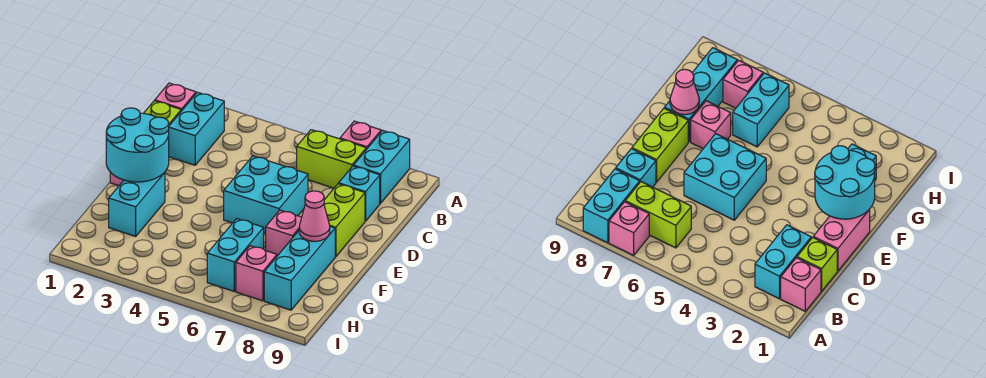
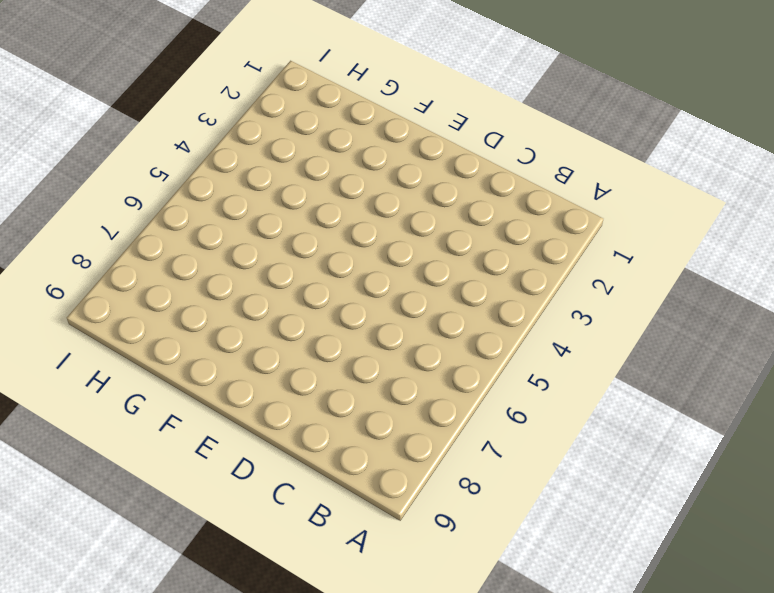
none -> pink 1x1 brick [340,121,381,149]
none -> cyan 1x2 brick [353,130,410,204]
none -> pink 1x1 brick [155,83,196,111]

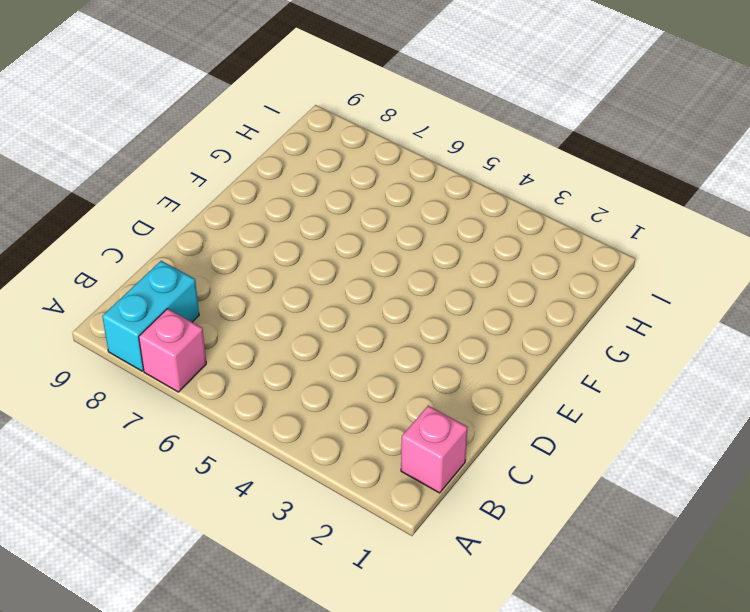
none -> cyan 1x2 brick [168,92,224,165]
none -> lime 1x2 brick [297,130,366,188]
none -> lime 1x1 brick [144,101,181,126]

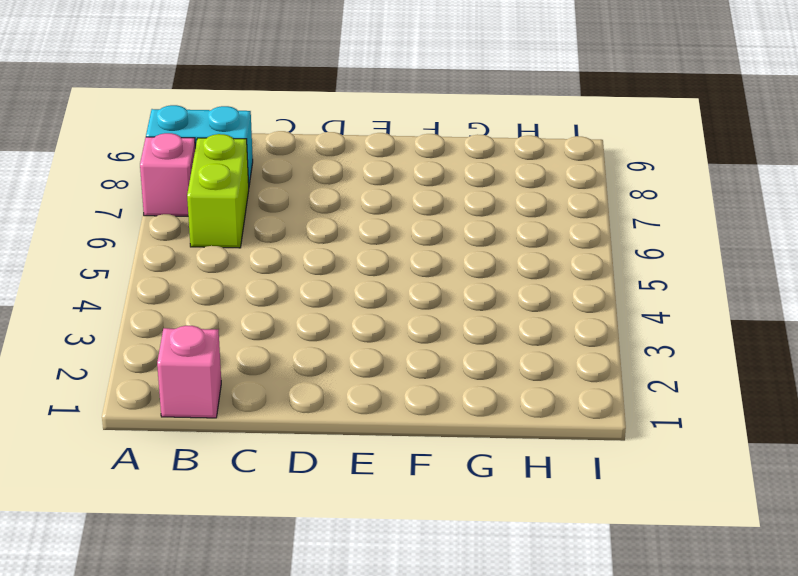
none -> cyan 1x2 brick [168,92,224,165]
none -> lime 1x1 brick [144,101,181,126]
none -> cyan 1x1 brick [339,166,380,221]

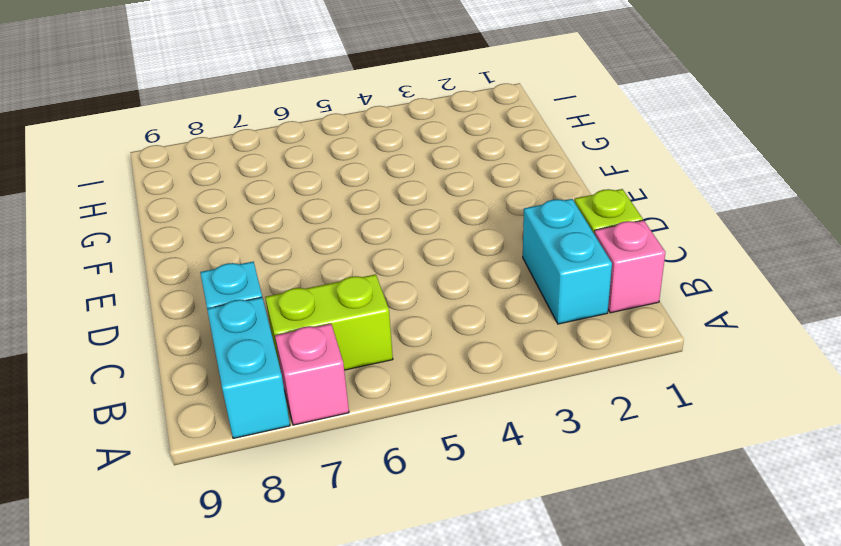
none -> pink 1x2 brick [813,210,870,271]
none -> cyan 2x2 brick [224,156,308,234]
none -> lime 1x2 brick [324,184,365,257]

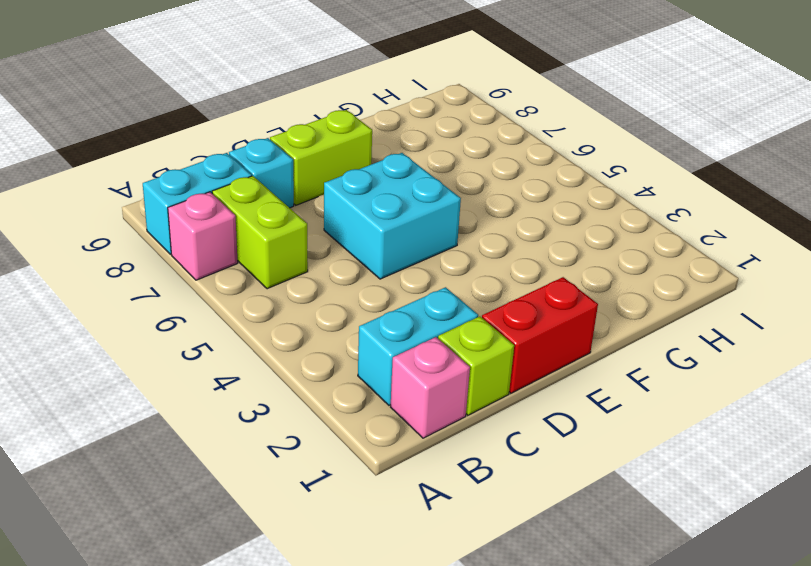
red 1x2 brick [482,277,598,393] -> pink 1x2 brick [813,210,870,271]
none -> cyan 1x2 brick [109,172,165,236]
none -> pink 1x1 brick [266,210,302,256]
none -> cyan 1x3 brick [264,227,335,310]

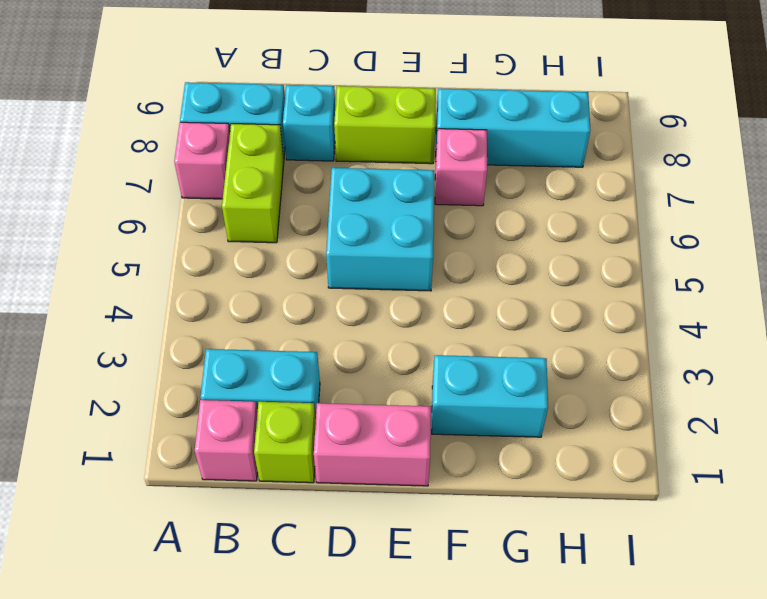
none -> cyan 1x2 brick [207,219,264,291]
none -> pink 1x1 brick [236,246,277,301]
none -> cyan 2x2 round brick [106,108,169,182]

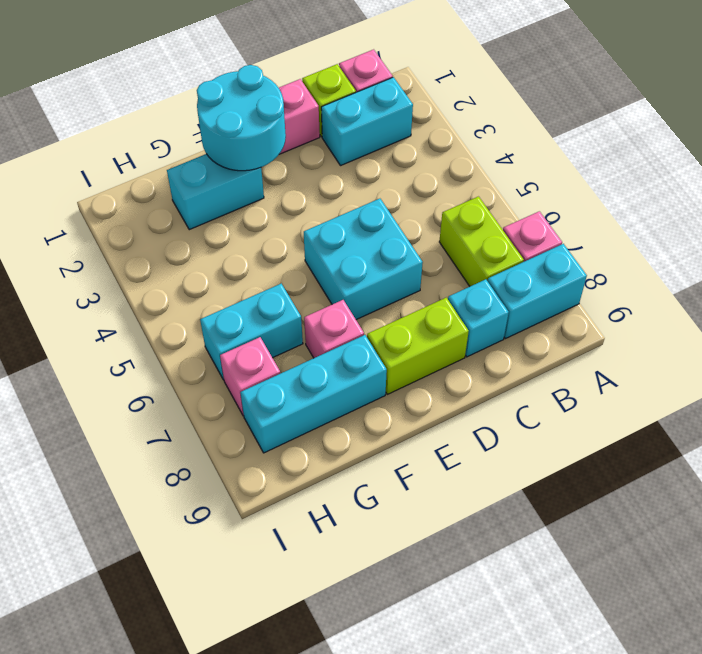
none -> pink 1x1 cone [299,191,330,241]

